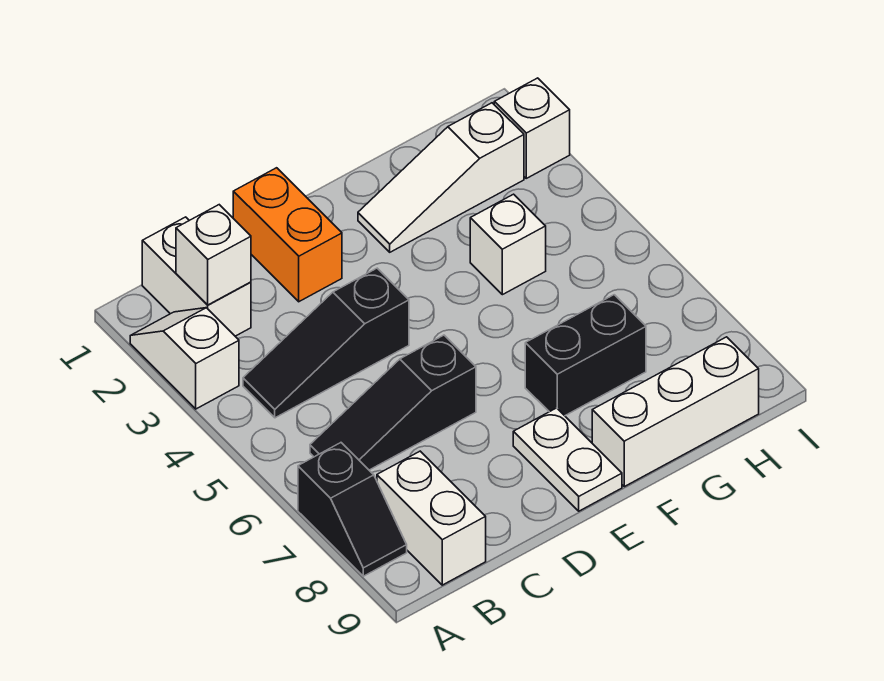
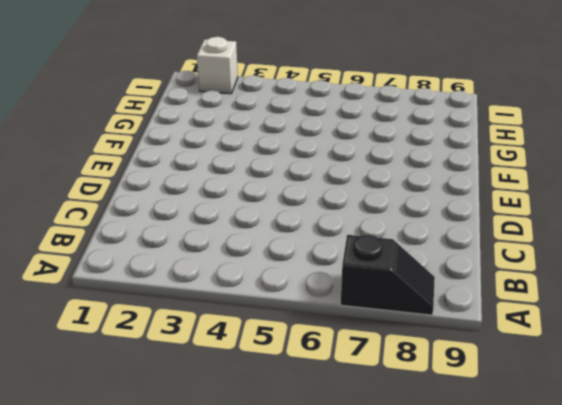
none -> white 1x2 slope [130,308,239,409]
none -> white 1x2 brick [142,217,251,336]
none -> black 1x3 slope [243,268,409,418]

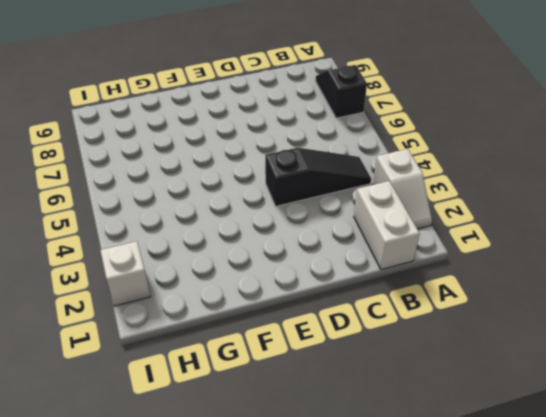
none -> black 1x3 slope [310,335,476,470]
none -> white 1x2 brick [377,451,486,585]
none -> orange 1x2 brick [233,168,342,302]

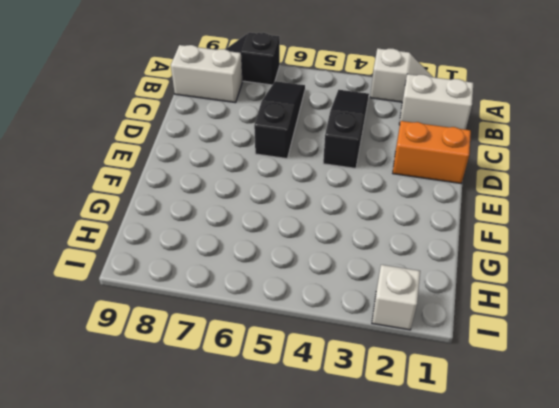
none -> white 1x2 plate [513,408,622,511]
none -> white 1x3 slope [358,103,524,252]
none -> black 1x2 brick [525,295,646,416]

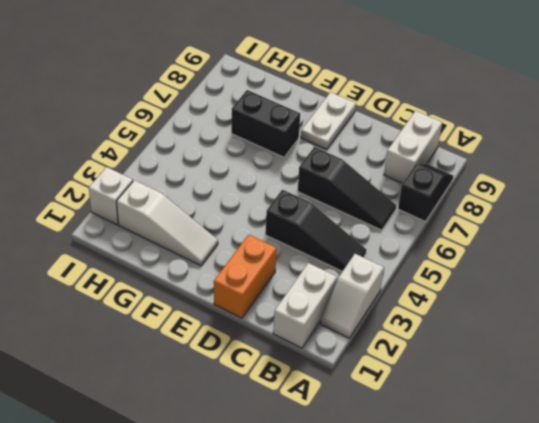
none -> white 1x3 brick [592,337,759,487]
none -> white 1x1 brick [470,194,546,295]
none -> white 1x1 brick [176,205,251,305]

